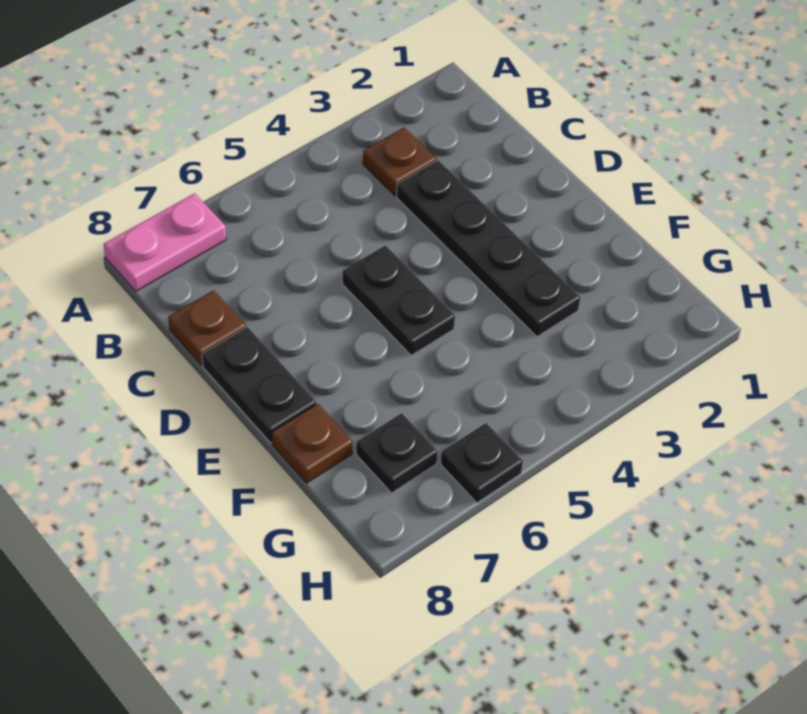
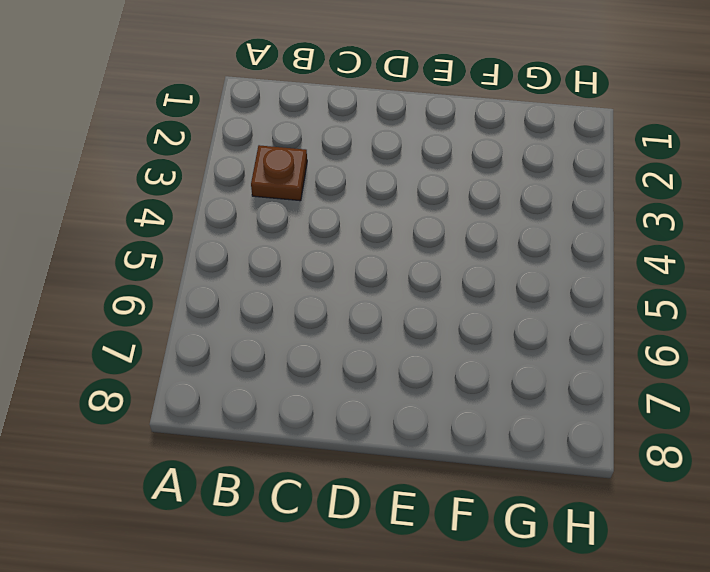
none -> pink 1x2 plate [104,193,226,291]
none -> black 1x4 plate [397,160,580,337]

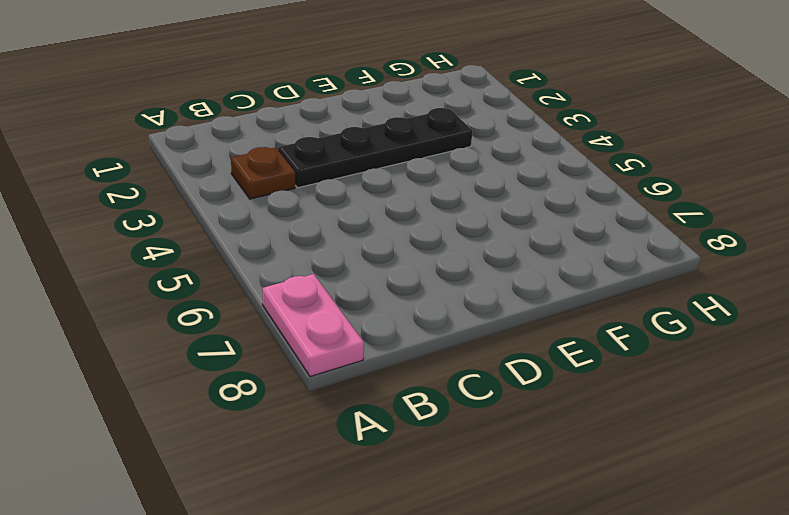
none -> brown 1x1 plate [168,290,246,365]
none -> black 1x2 plate [342,245,455,355]

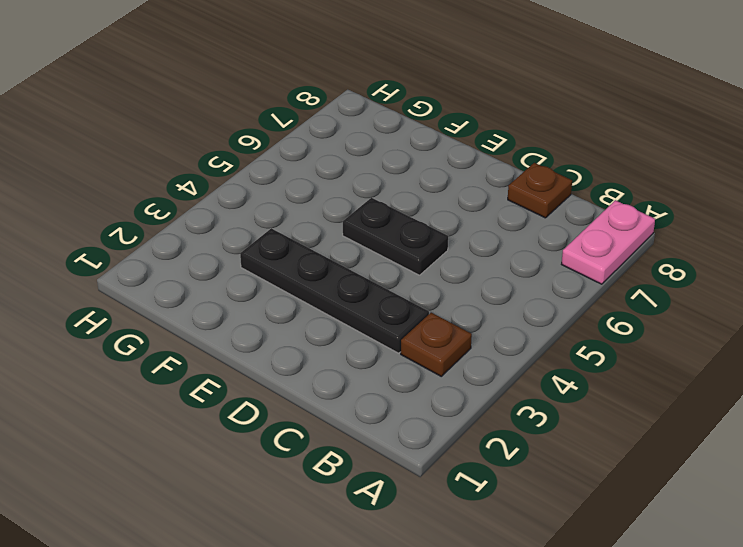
none -> black 1x2 plate [202,327,316,443]
none -> brown 1x1 plate [272,404,352,483]

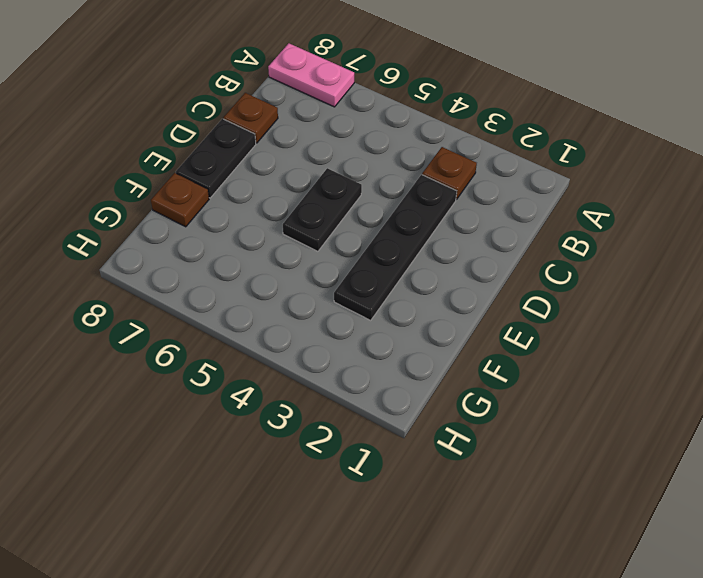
none -> black 1x1 plate [356,413,438,493]
none -> black 1x1 plate [441,423,523,503]

